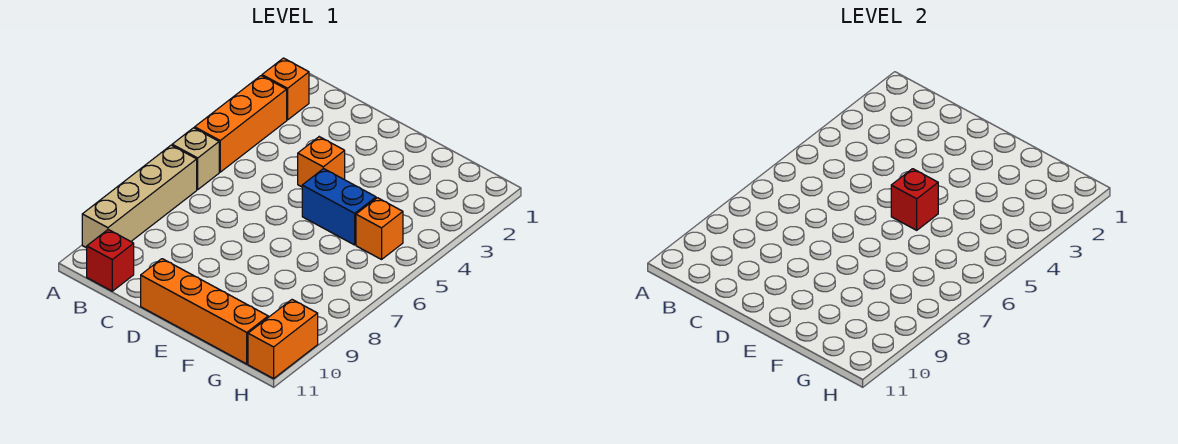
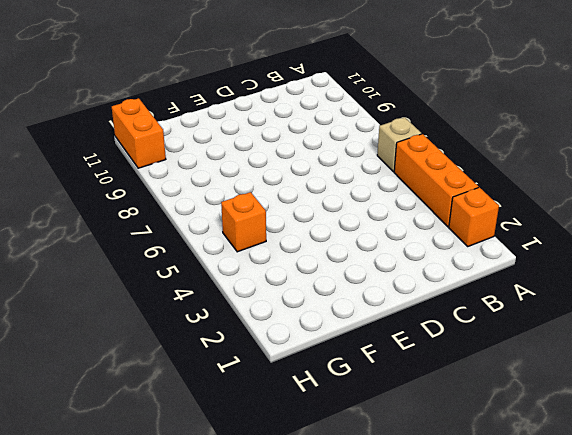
none -> tan 1x4 brick [82,145,197,248]
none -> red 1x1 brick [87,230,134,291]

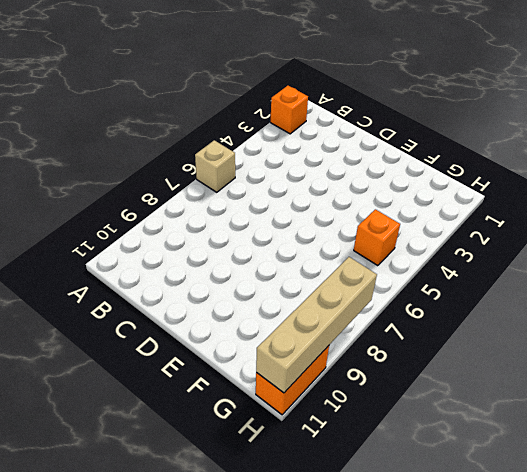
tan 1x4 brick [256,257,377,393] -> tan 1x4 brick moved to [82,145,197,248]
none -> orange 1x3 brick [195,76,287,172]
none -> red 1x1 brick [87,230,134,291]

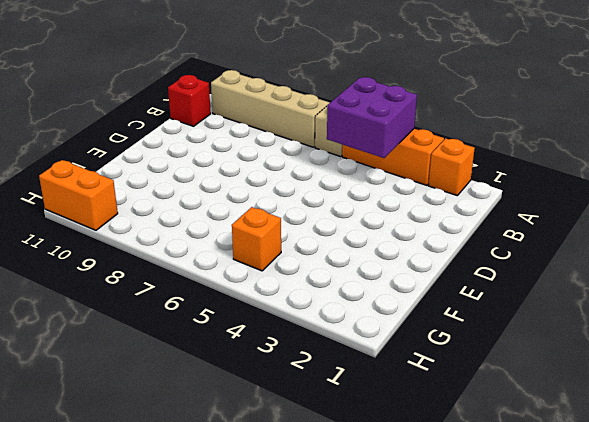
purple 2x2 brick [327,77,417,158] -> none
none -> orange 1x1 brick [298,137,345,187]
none -> orange 1x4 brick [141,259,268,364]

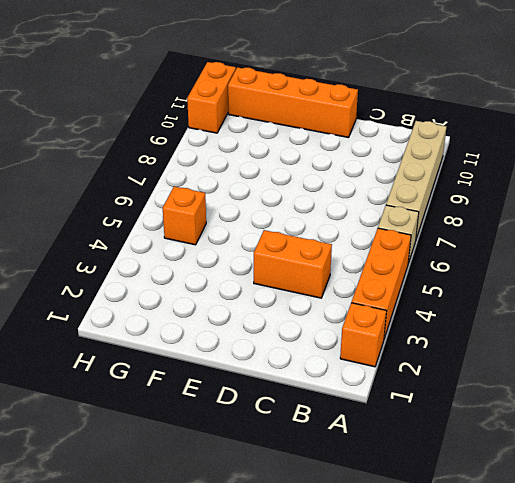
orange 1x2 brick [254,230,332,298] -> orange 1x1 brick [298,137,345,187]
none -> red 1x1 brick [87,230,134,291]
none -> blue 1x2 brick [302,169,376,245]

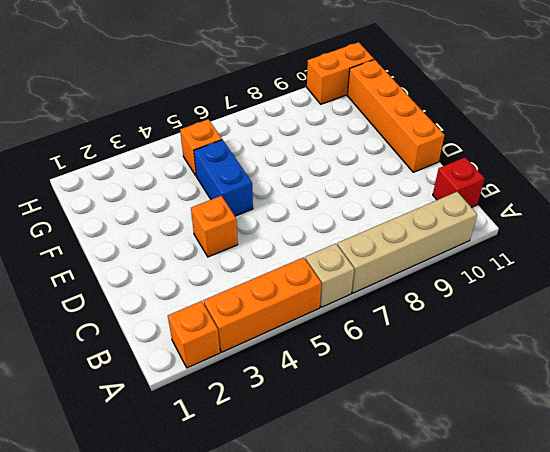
none -> red 1x1 brick [891,169,938,230]

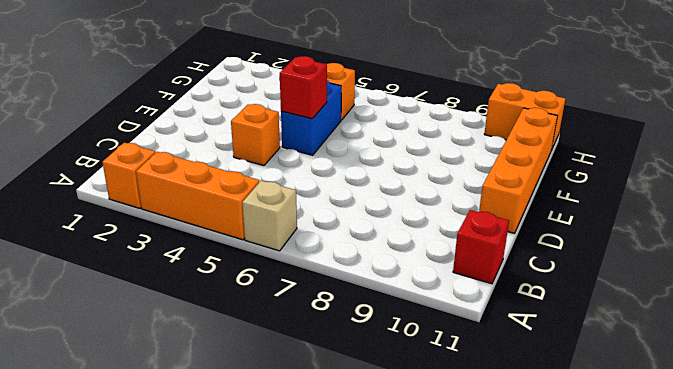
none -> tan 1x4 brick [82,145,197,248]

